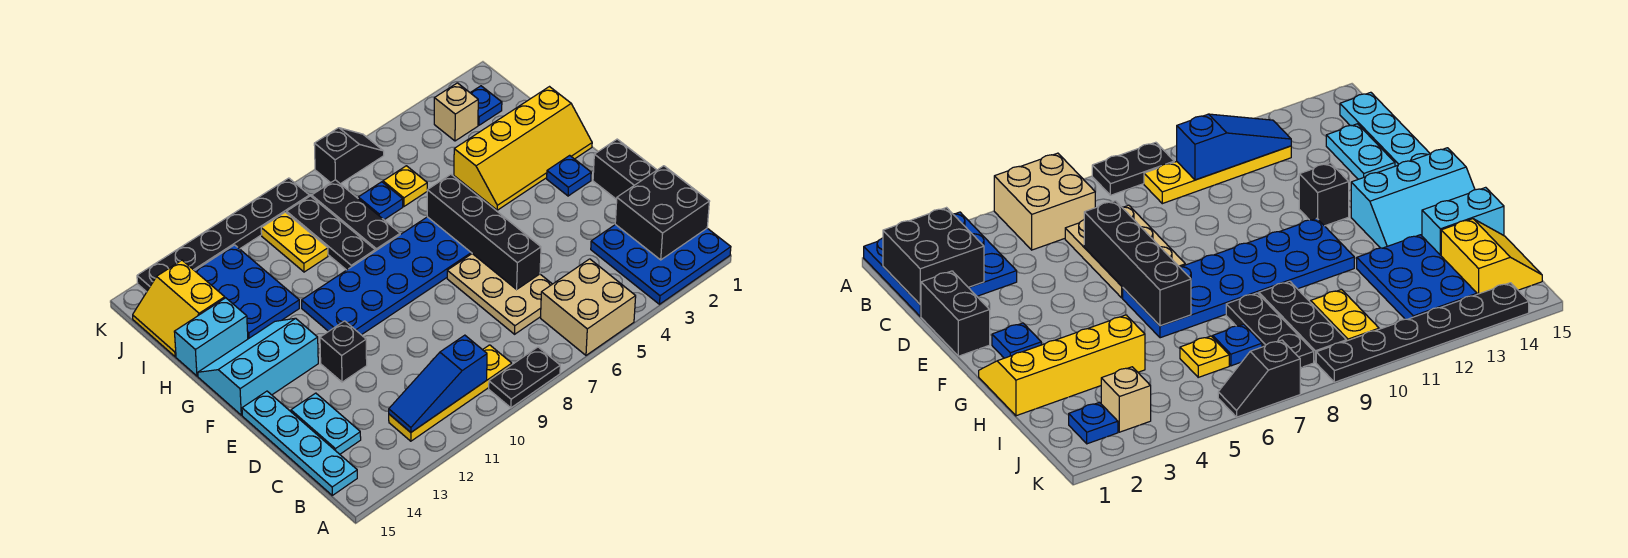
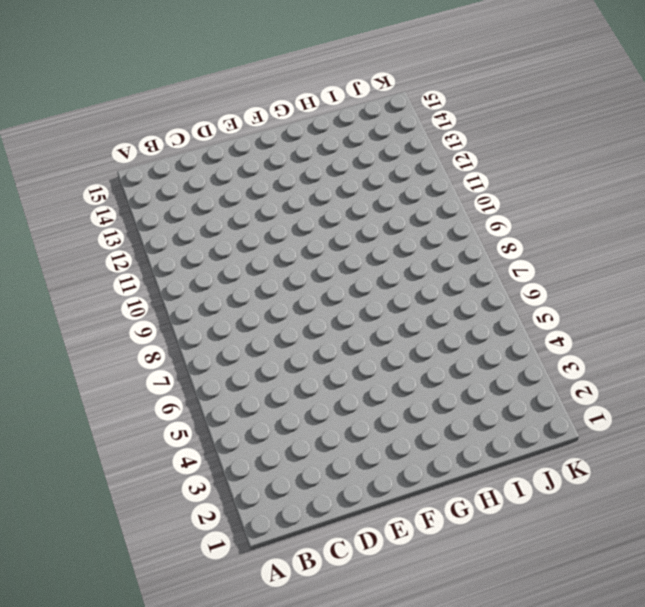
none -> blue 3x3 plate [591,224,731,304]
none -> tan 2x2 brick [541,259,636,355]
none -> black 1x2 plate [489,347,560,408]

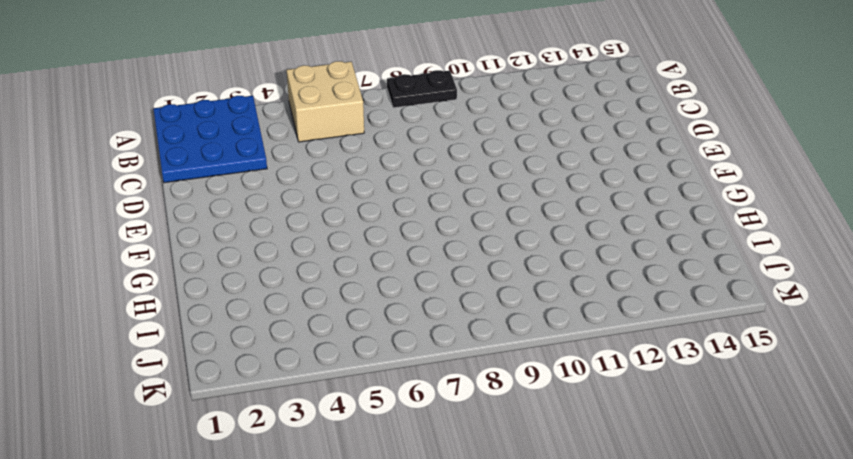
none -> yellow 1x4 plate [389,345,512,441]
none -> cyan 1x4 plate [242,391,357,495]
none -> tan 2x3 plate [447,254,552,334]

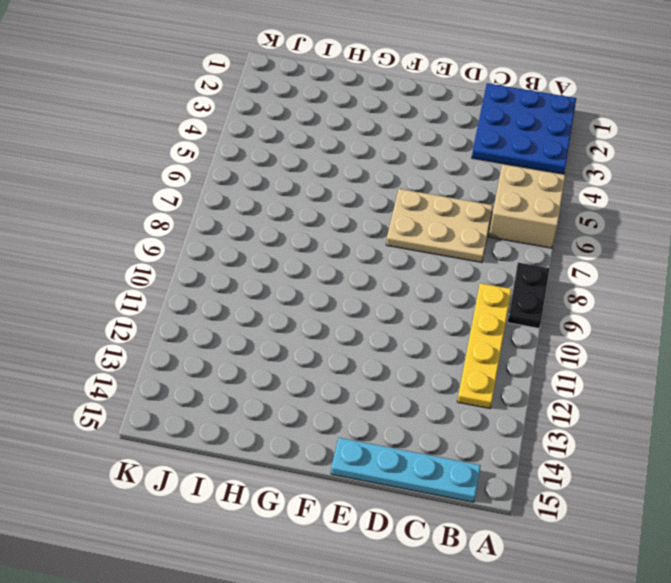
none -> cyan 1x2 plate [291,393,361,454]
none -> black 1x2 brick [593,139,656,200]
none -> black 1x1 brick [320,321,367,382]

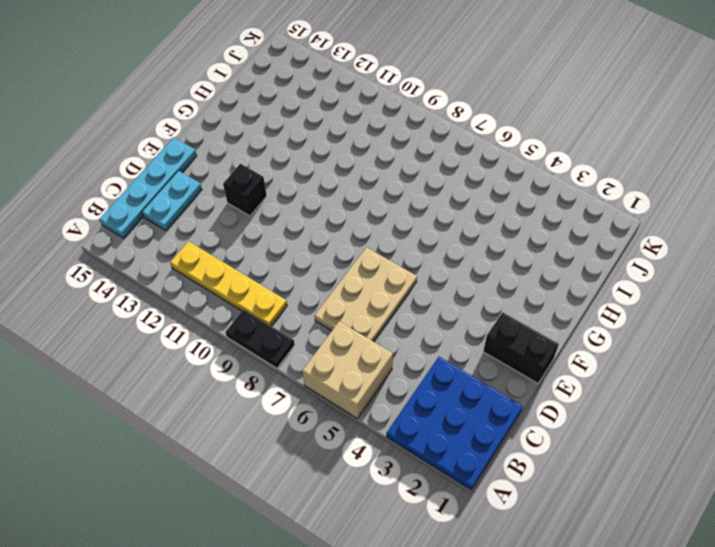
black 1x2 brick [483,312,559,383] -> black 1x2 brick turned to [593,139,656,200]
none -> blue 1x1 plate [547,155,591,196]
none -> blue 2x6 plate [302,217,472,335]
none -> cyan 2x3 slope [198,318,318,415]

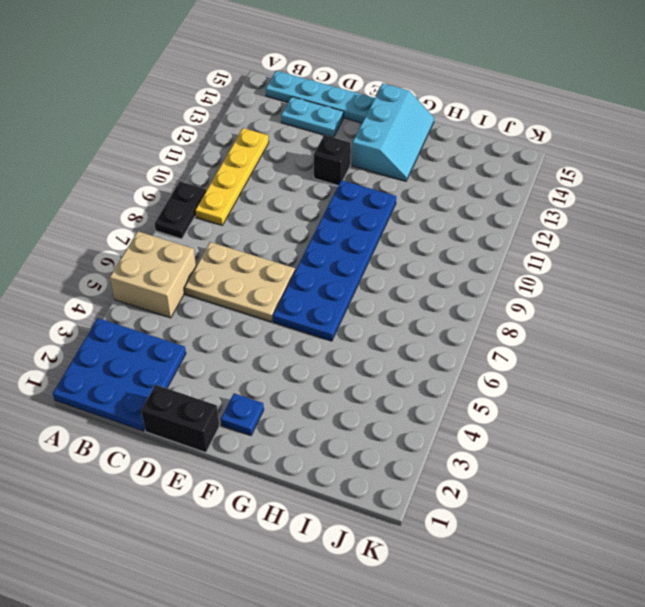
none -> yellow 2x4 slope [454,87,592,210]
none -> black 1x3 plate [312,180,400,251]
none -> black 1x3 plate [287,196,375,270]

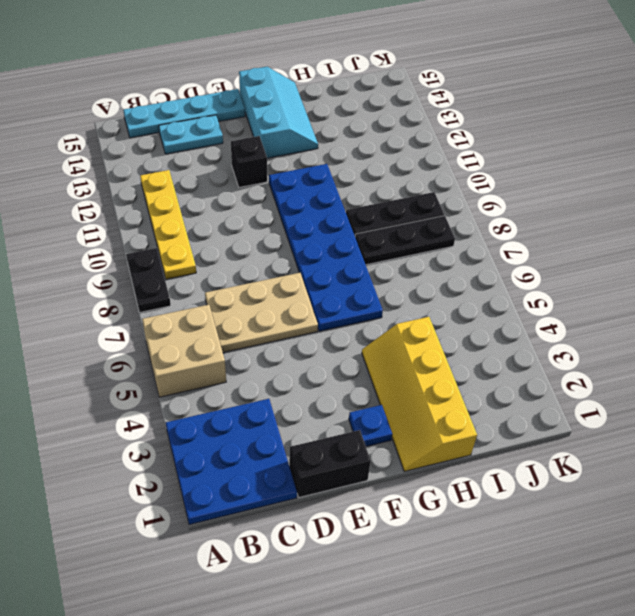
none -> blue 2x3 plate [195,245,299,339]
none -> cyan 1x2 brick [174,298,248,376]
none -> yellow 1x1 plate [383,166,427,206]

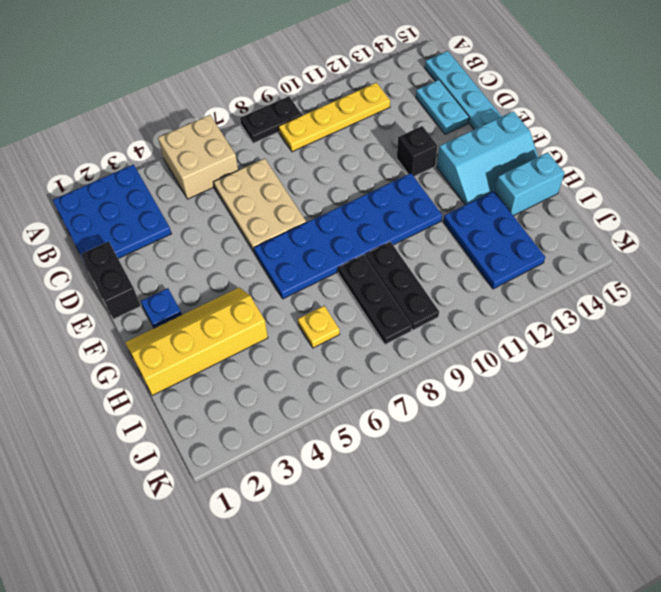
none -> blue 1x1 plate [358,182,403,220]
none -> yellow 1x2 plate [261,212,328,272]
none -> yellow 2x2 slope [133,260,225,357]

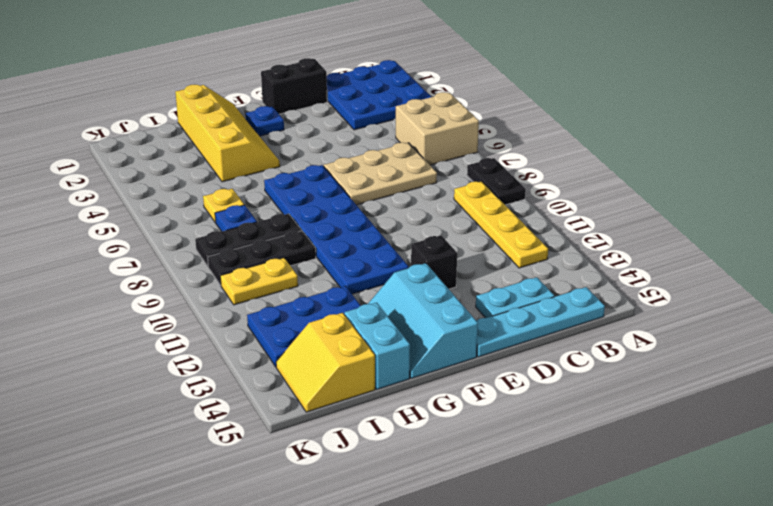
yellow 2x2 slope [276,313,375,412] -> yellow 2x2 slope turned to [133,260,225,357]
none -> blue 1x1 plate [470,86,502,125]
none -> tan 1x1 brick [434,83,478,141]
none -> black 1x2 slope [314,128,384,184]

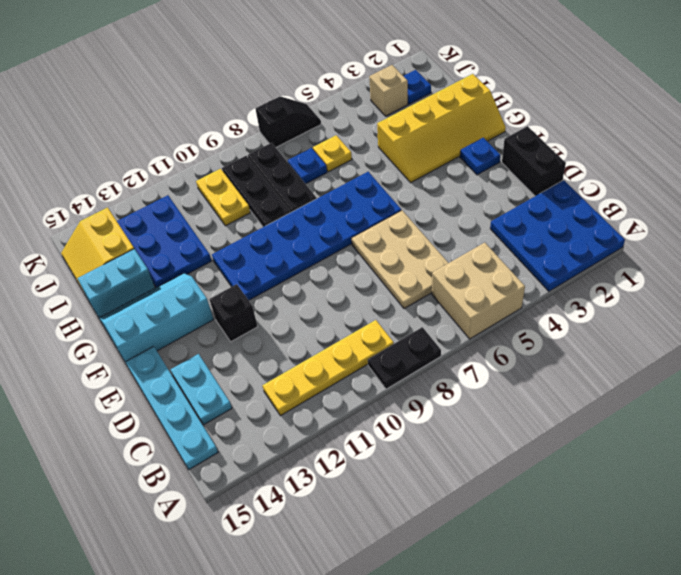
none -> black 1x6 plate [137,178,309,292]
none -> black 2x2 brick [615,166,710,260]
none -> blue 1x3 slope [389,335,487,432]

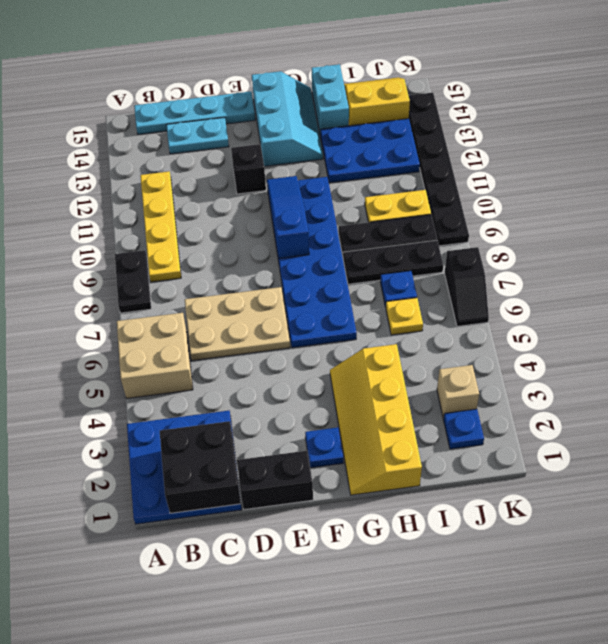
blue 1x3 slope [267,176,309,258] -> blue 1x3 slope moved to [389,335,487,432]
none -> black 1x4 brick [427,175,541,289]

